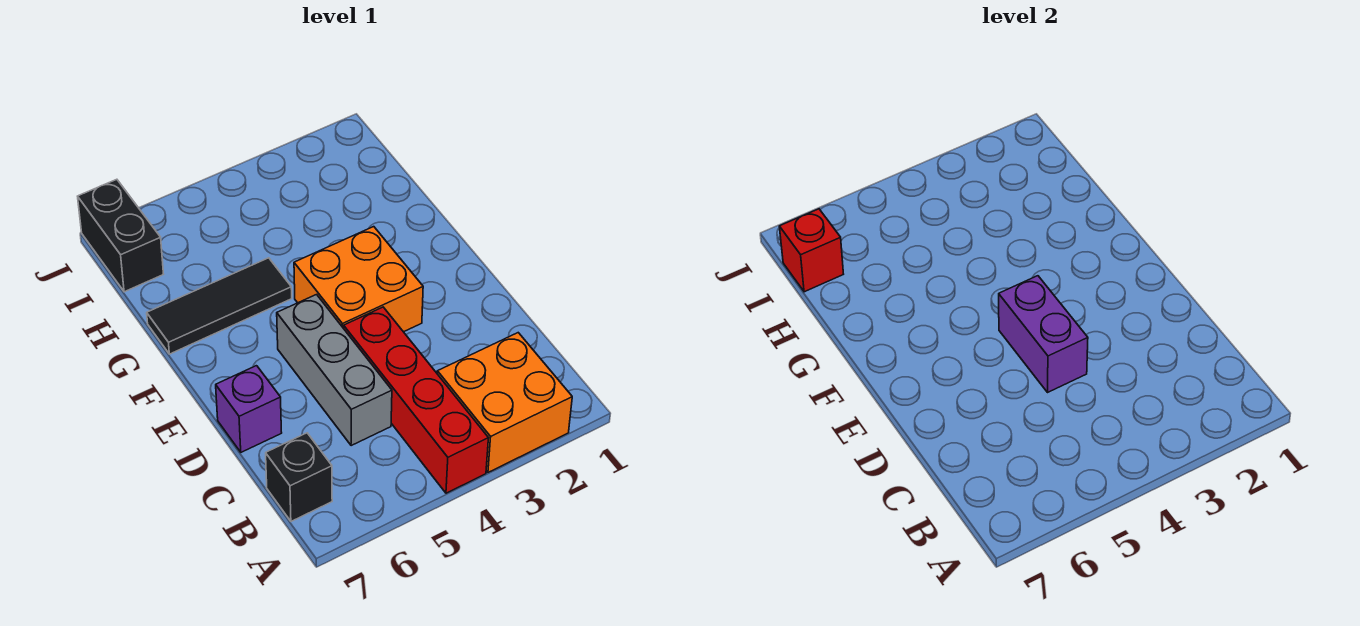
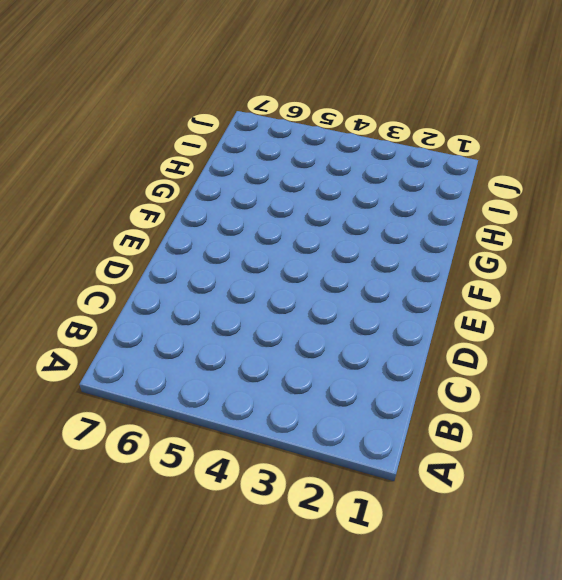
none -> orange 2x2 brick [437,333,572,472]
none -> red 1x4 brick [344,307,488,493]

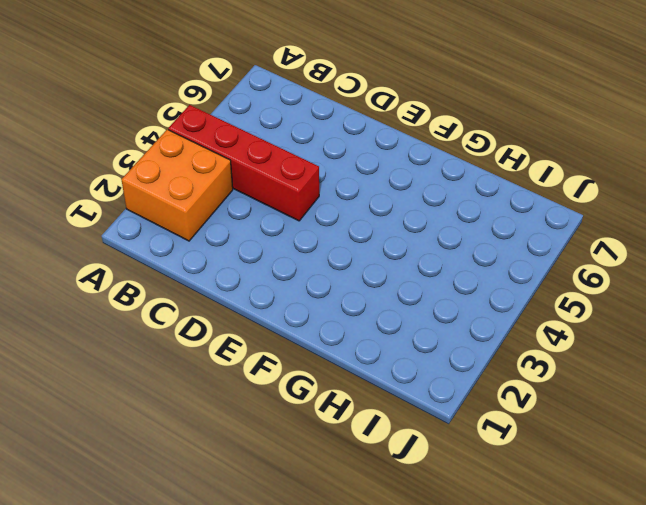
none -> black 1x1 brick [266,433,332,521]
none -> grey 1x3 brick [277,295,392,446]

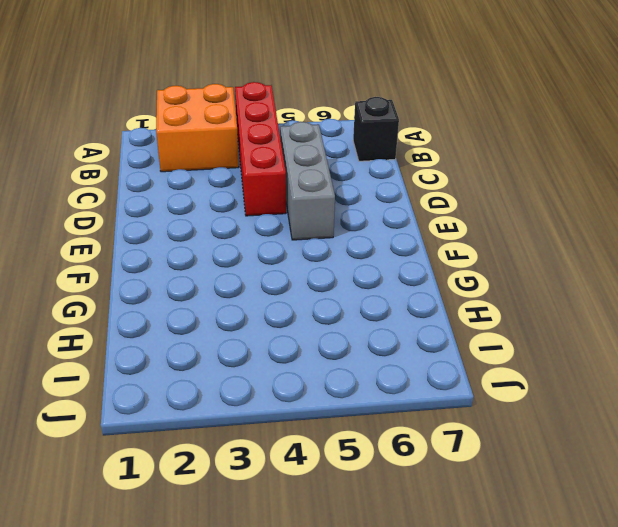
none -> purple 1x1 brick [216,366,282,452]
none -> orange 2x2 brick [294,227,423,332]

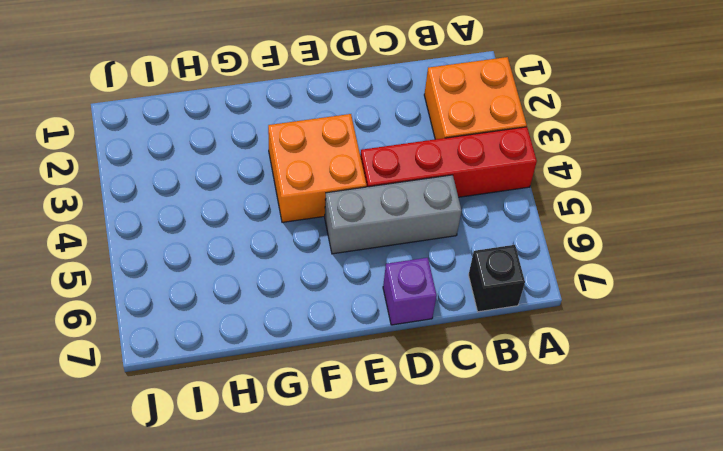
none -> black 1x3 tile [147,258,292,354]
none -> black 1x2 brick [78,179,163,292]

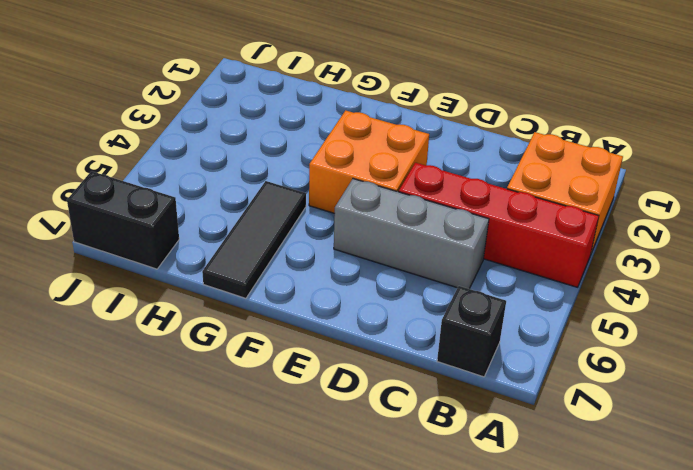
none -> purple 1x1 brick [216,366,282,452]
none -> purple 1x2 brick [999,276,1088,392]

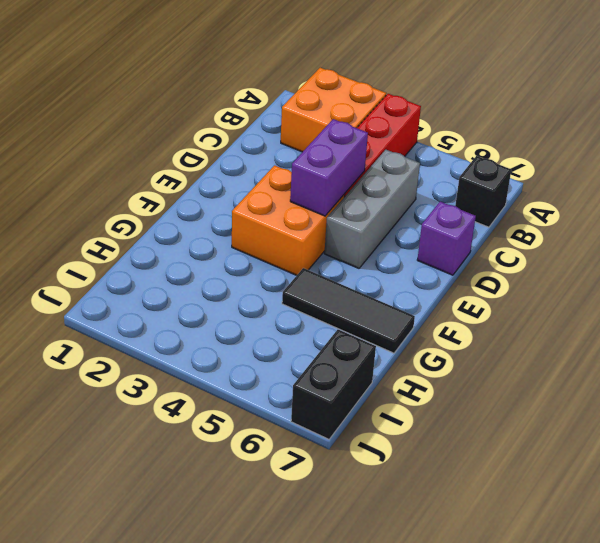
none -> red 1x1 brick [779,209,843,292]

